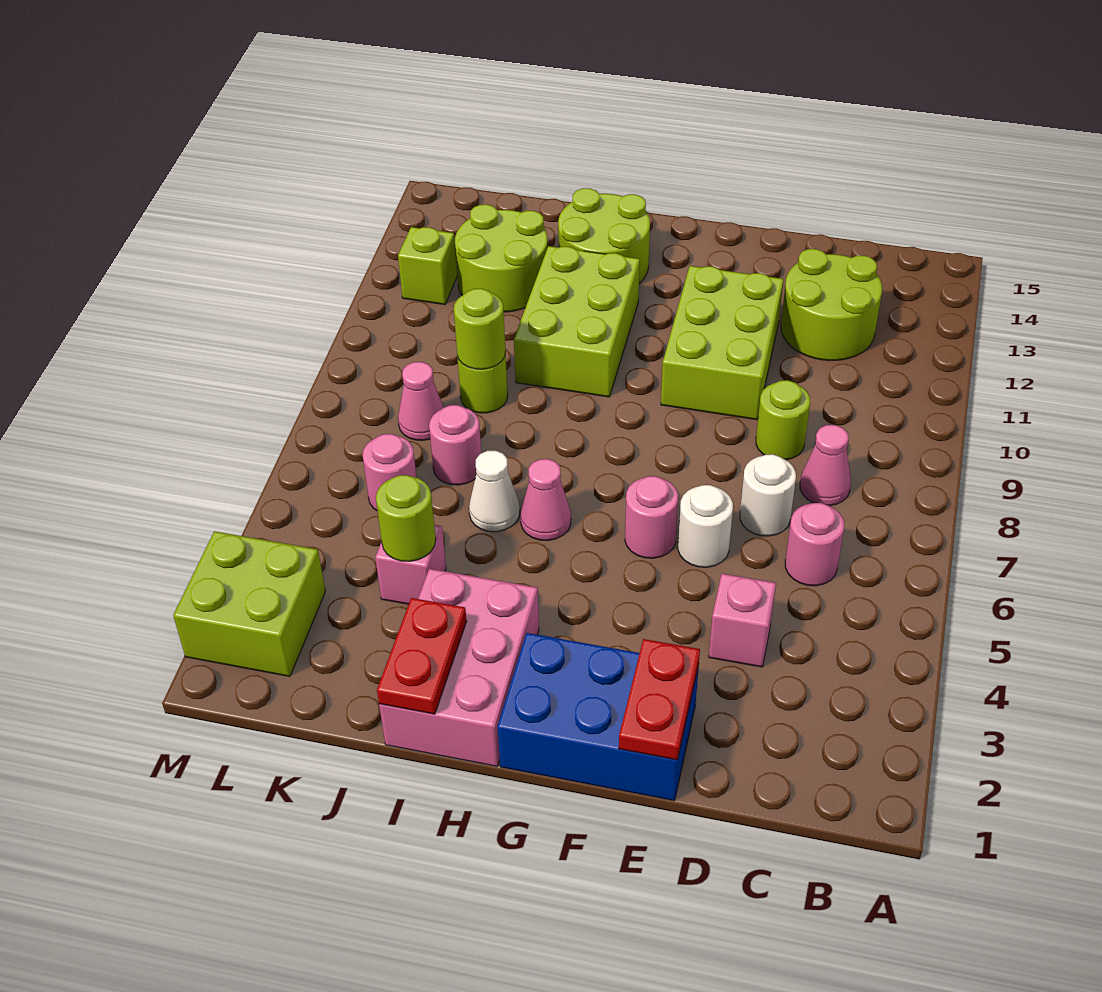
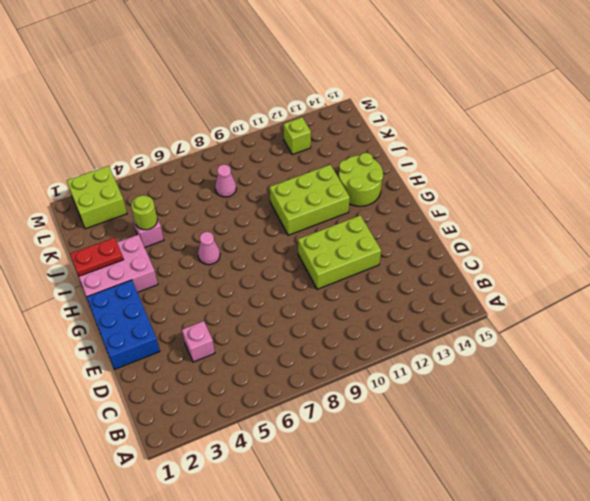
none -> pink 1x1 round brick [785,503,844,586]
none -> pink 1x1 cone [800,425,851,506]
none -> lime 2x2 round brick [781,249,882,361]

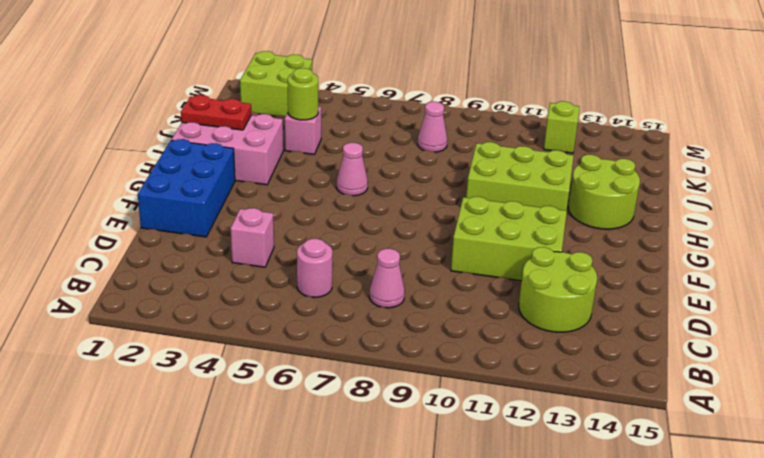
none -> white 1x1 round brick [740,454,796,536]
none -> lime 1x1 round brick [756,380,810,460]
none -> white 1x1 round brick [678,485,733,567]

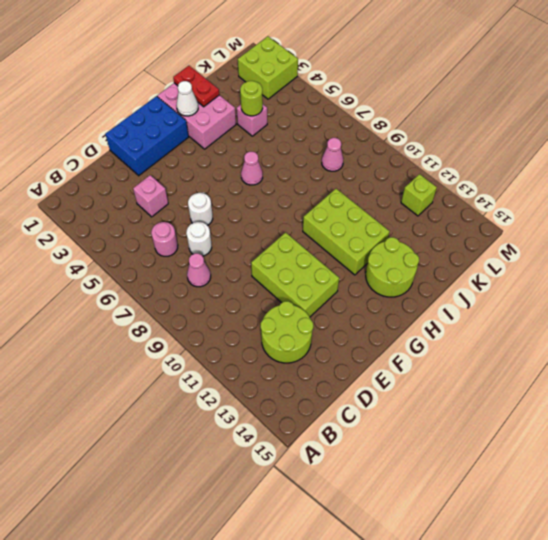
white 1x1 cone [176,81,198,116] -> white 1x1 cone moved to [469,451,520,532]
none -> lime 1x1 round brick [756,380,810,460]
none -> pink 1x1 round brick [625,476,678,558]
none -> pink 1x1 round brick [429,405,481,485]

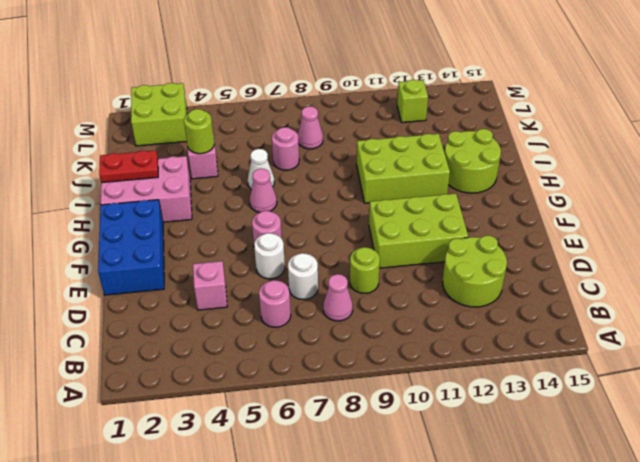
none -> lime 1x1 round brick [457,352,508,413]
none -> lime 2x2 round brick [455,204,548,312]
none -> pink 1x1 round brick [362,434,416,510]

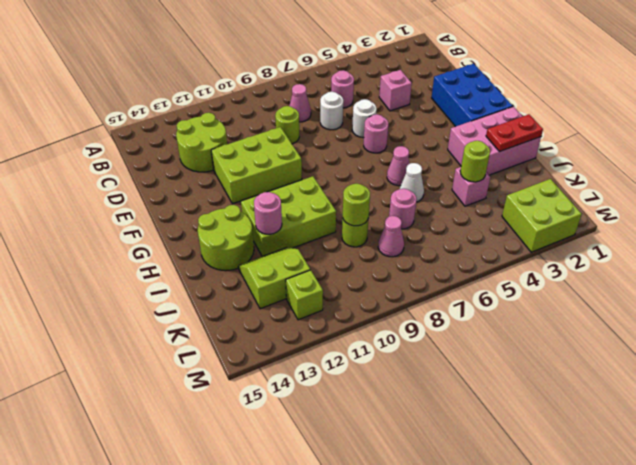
pink 1x1 round brick [254,192,282,234] -> pink 1x1 round brick moved to [362,434,416,510]
lime 2x2 slope [238,247,310,309] -> lime 2x2 round brick [455,204,548,312]
none -> red 1x2 plate [619,639,700,760]

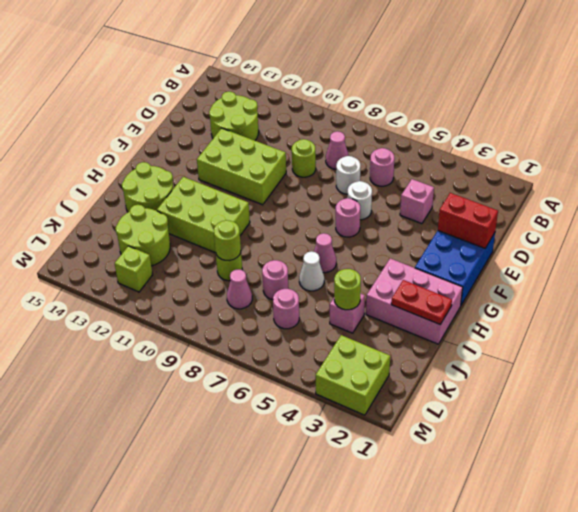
red 1x2 brick [438,193,498,248] -> red 1x2 plate [619,639,700,760]

